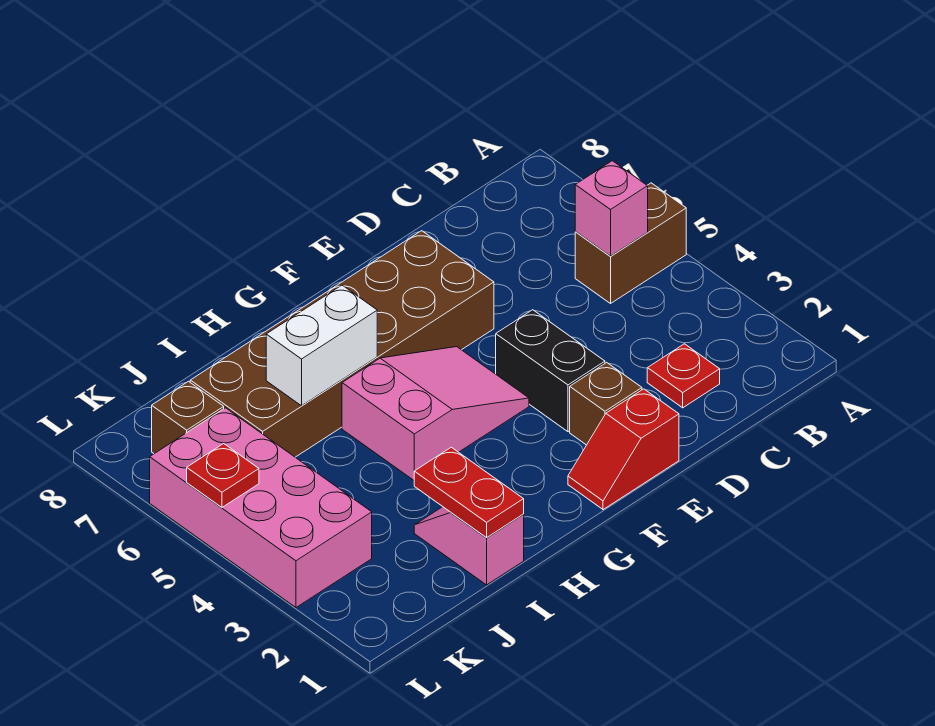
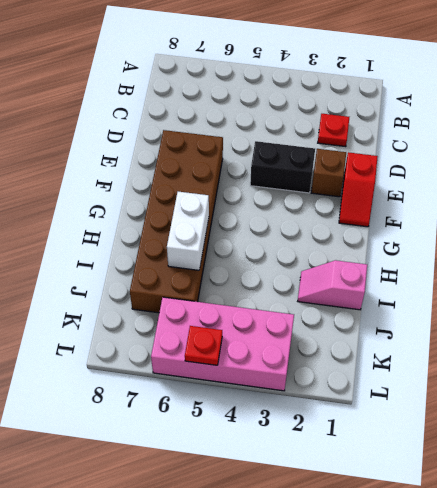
none -> brown 1x2 brick [575,183,686,303]
none -> pink 2x3 slope [342,347,529,480]
none -> brown 1x1 brick [152,382,224,454]

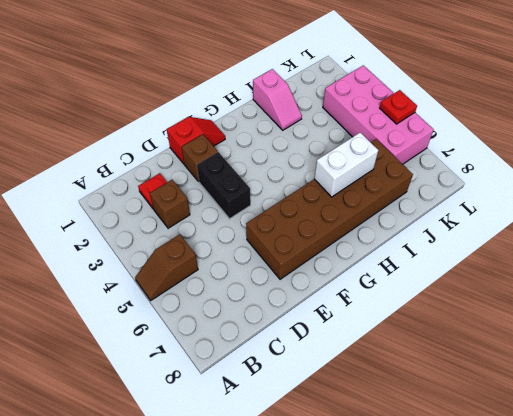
brown 1x2 slope [135,234,198,300] -> brown 1x2 brick [575,183,686,303]
brown 1x1 brick [150,180,190,228] -> brown 1x1 brick moved to [152,382,224,454]
none -> pink 2x3 slope [342,347,529,480]
none -> pink 1x1 brick [575,161,648,256]
none -> red 1x2 plate [414,447,524,538]

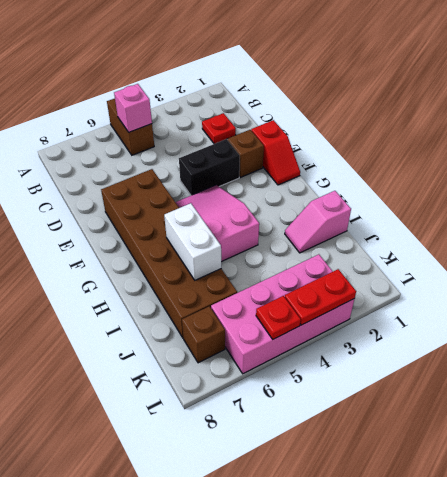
red 1x2 plate [285,269,356,325] -> red 1x2 plate moved to [414,447,524,538]

